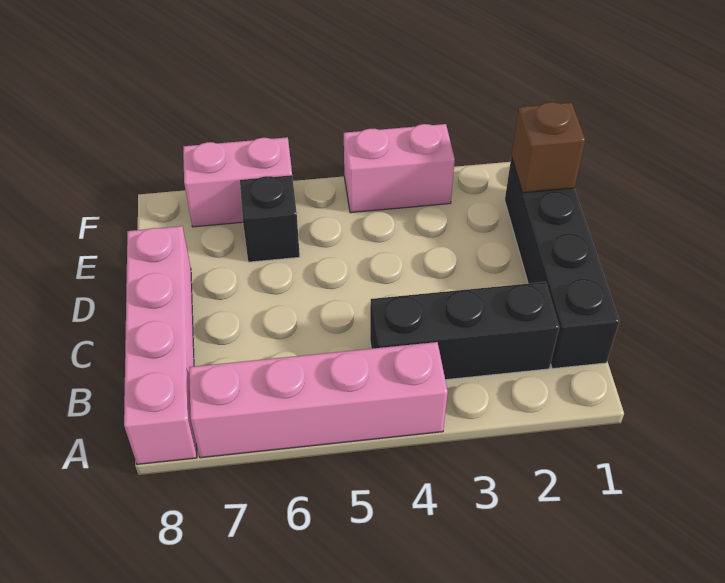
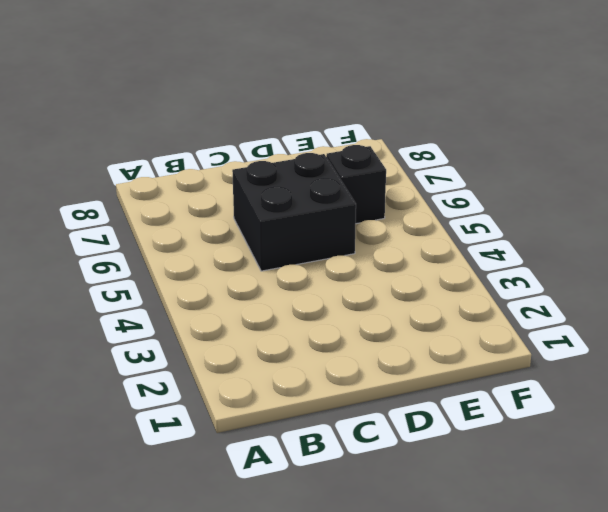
black 2x2 brick [232,153,356,271] -> none
none -> pink 1x4 brick [189,342,448,458]
none -> pink 1x4 brick [124,226,197,464]

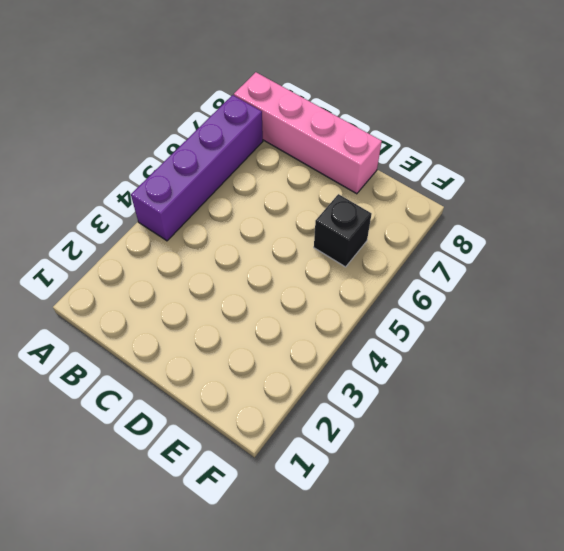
purple 1x4 brick [131,95,263,241] -> pink 1x4 brick [189,342,448,458]
none -> black 1x4 brick [505,157,619,369]
none -> black 1x3 brick [370,282,559,380]

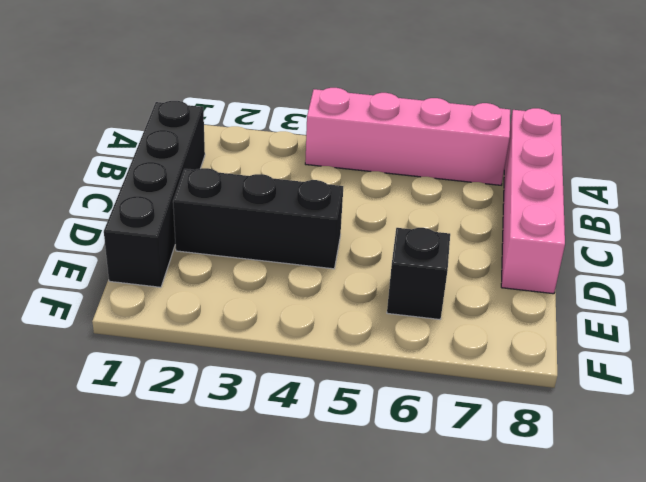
black 1x3 brick [173,168,343,269] -> black 1x3 brick moved to [370,282,559,380]
none -> pink 1x2 brick [344,124,455,213]
none -> pink 1x2 brick [183,137,292,227]

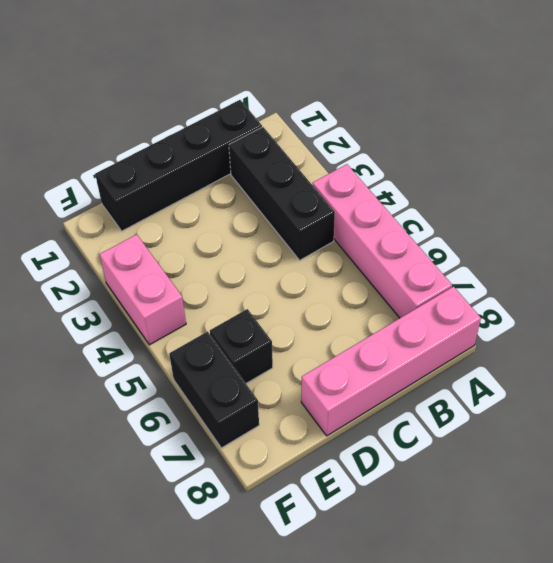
black 1x2 brick [169,331,259,448] -> pink 1x2 brick [183,137,292,227]
none -> brown 1x1 brick [511,102,585,193]

